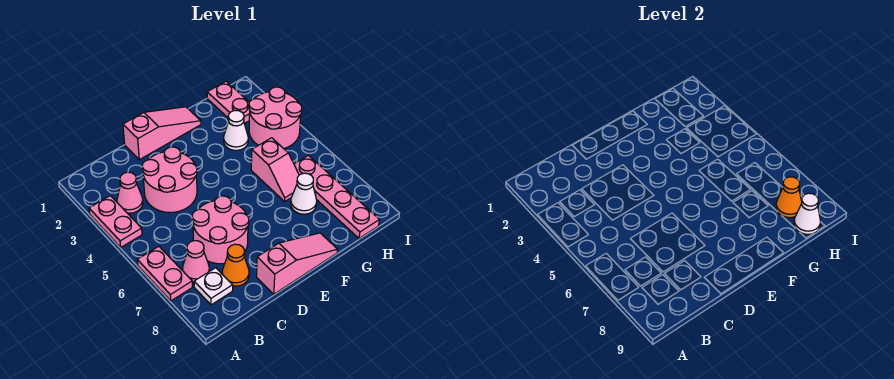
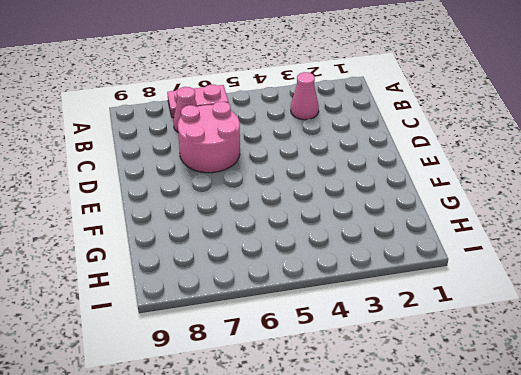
none -> pink 1x2 plate [89,196,142,247]
none -> white 1x1 plate [194,268,233,305]
none -> pink 2x2 round brick [142,147,197,212]

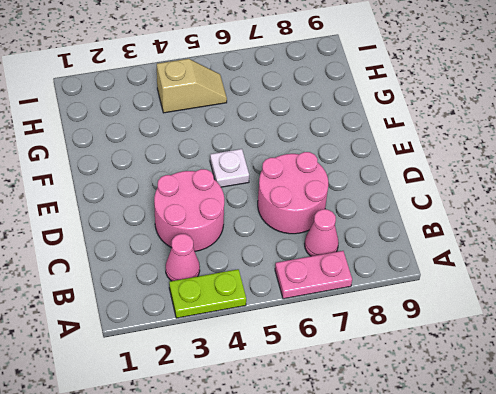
lime 1x2 plate [169,269,246,318] -> pink 1x2 plate [89,196,142,247]
white 1x1 plate [210,149,249,187] -> white 1x1 plate moved to [194,268,233,305]
tan 1x2 slope [157,59,227,113] -> pink 2x2 round brick [249,87,302,148]
none -> orange 1x1 cone [222,244,249,286]
none -> pink 1x3 slope [123,107,201,160]
none -> pink 1x3 slope [257,233,338,294]

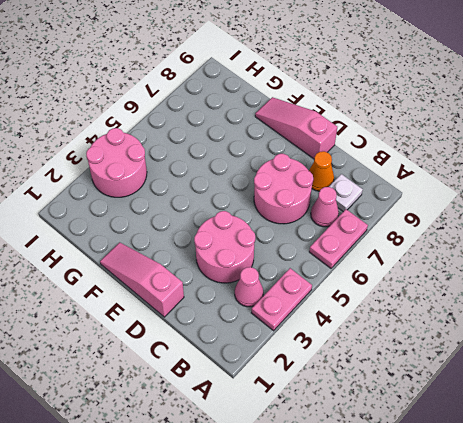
none -> white 1x1 cone [224,110,248,150]
none -> pink 1x2 slope [251,138,299,201]
none -> white 1x1 cone [291,173,317,214]

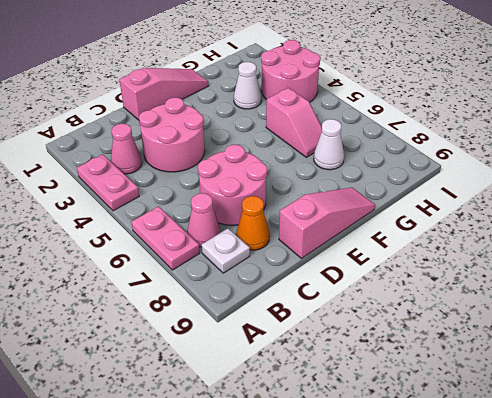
none -> pink 1x2 plate [207,81,250,123]
none -> pink 1x4 plate [294,155,379,239]
none -> orange 1x1 cone [776,177,802,218]

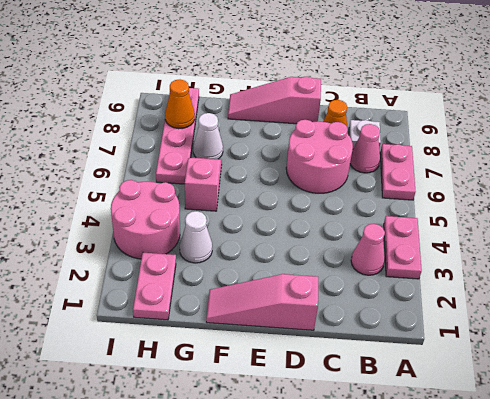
none -> pink 2x2 round brick [142,147,197,212]
none -> white 1x1 cone [794,193,821,234]

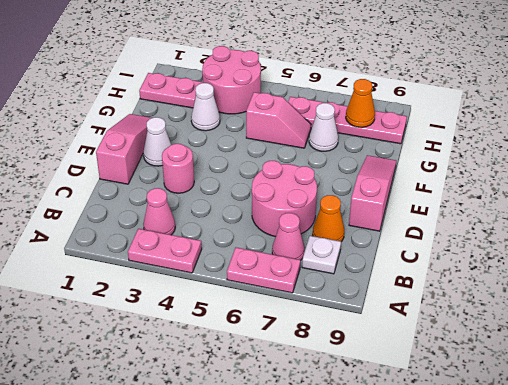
pink 1x1 round brick [162,144,194,193] -> pink 2x2 round brick [142,147,197,212]
white 1x1 cone [143,117,171,166] -> white 1x1 cone moved to [794,193,821,234]

